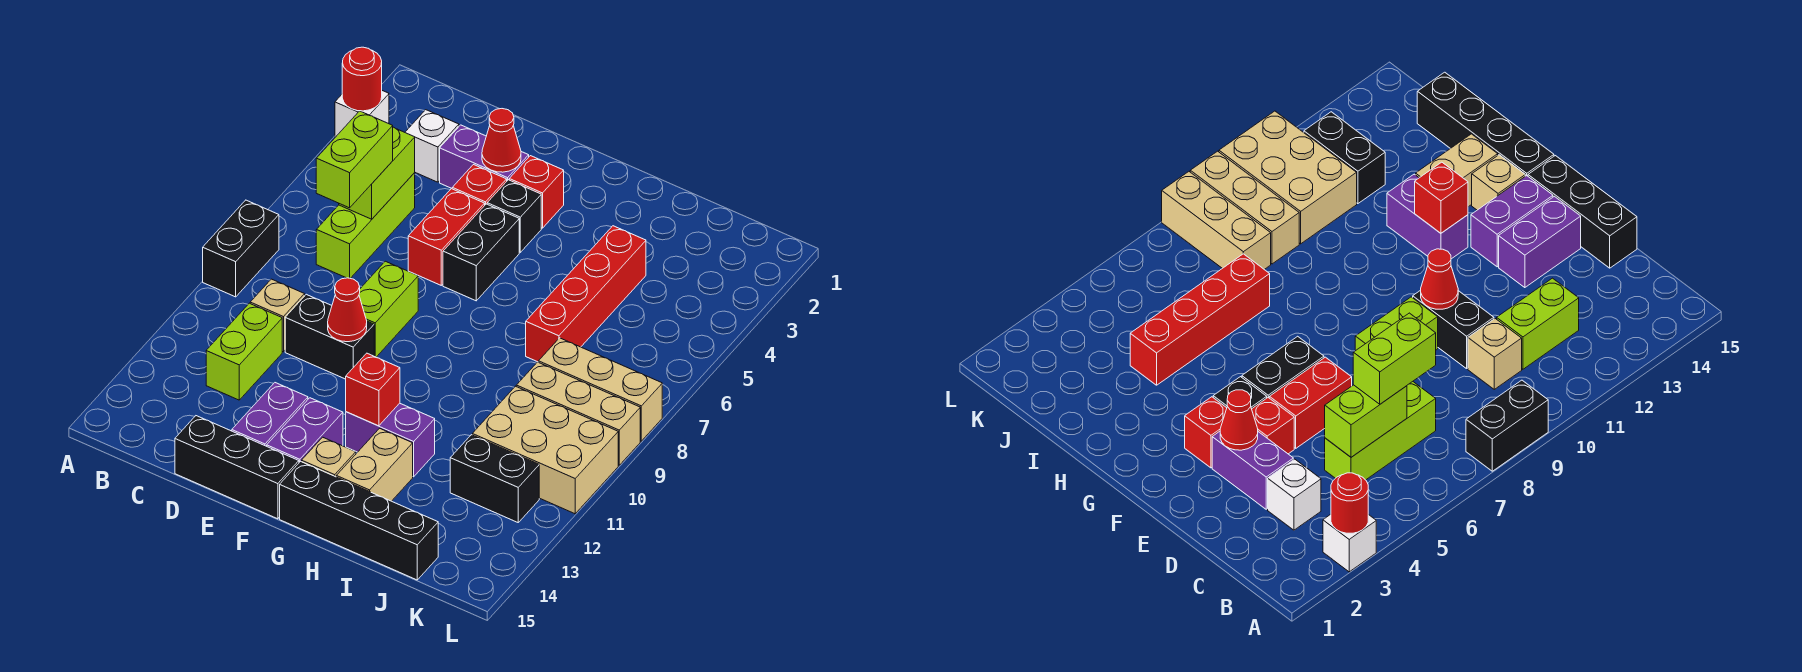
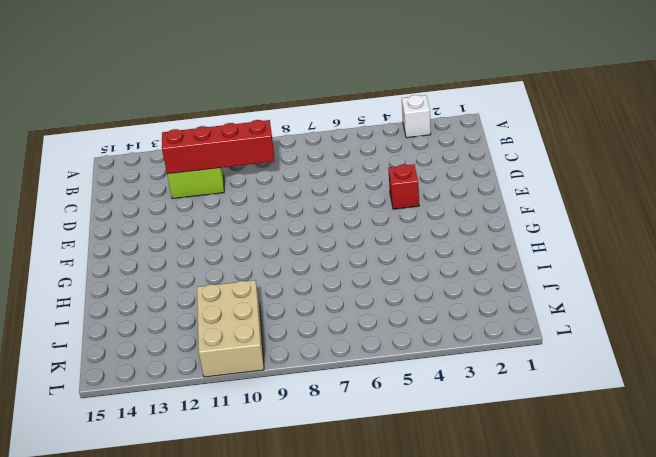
red 1x4 brick [162,120,275,174] -> red 1x4 brick moved to [526,226,646,362]
none -> black 1x2 brick [203,200,279,297]
none -> white 1x1 brick [405,110,459,182]
none -> lime 1x3 brick [316,173,415,278]
none -> tan 1x1 brick [250,279,305,352]

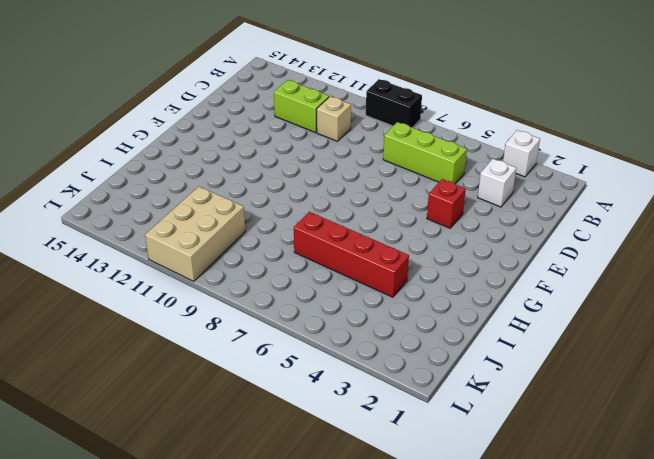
none -> purple 1x2 brick [440,125,529,189]
none -> black 1x2 brick [285,294,374,379]
none -> black 1x3 brick [175,416,299,519]
none -> red 1x2 brick [408,189,485,285]

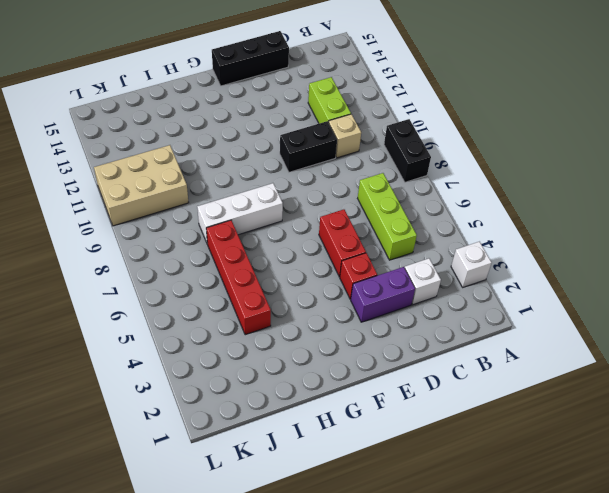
white 1x3 brick [197,183,283,244] -> none
none -> lime 1x2 brick [359,261,418,357]
none -> purple 1x2 brick [232,383,308,446]
none -> red 1x1 brick [509,156,564,228]
none -> black 1x1 brick [487,180,541,252]

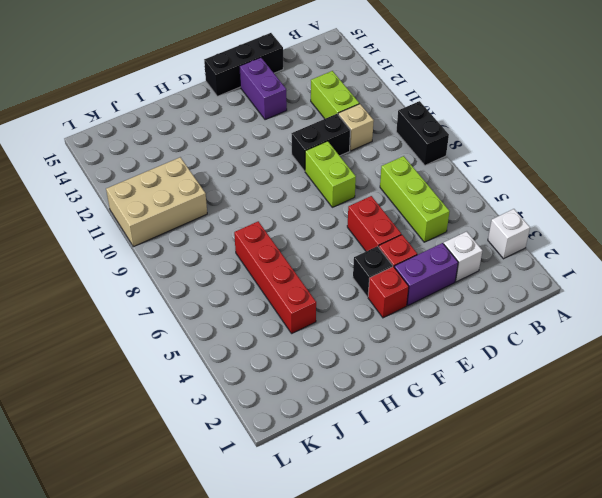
none -> black 1x2 brick [443,204,519,301]
none -> purple 1x2 brick [267,398,343,462]
none -> purple 1x2 brick [346,403,435,477]
none -> tan 1x1 brick [302,437,356,477]

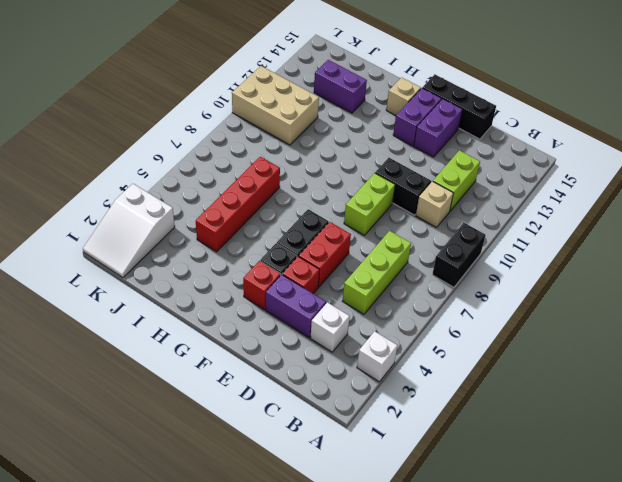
purple 1x2 brick [314,60,367,113] -> purple 1x2 brick moved to [346,403,435,477]
white 2x3 slope [83,184,175,278] -> none
none -> black 1x4 brick [280,461,438,580]
none -> tan 1x2 brick [336,428,413,501]
none -> tan 1x3 brick [539,338,662,441]
none -> tan 1x3 brick [516,362,640,465]

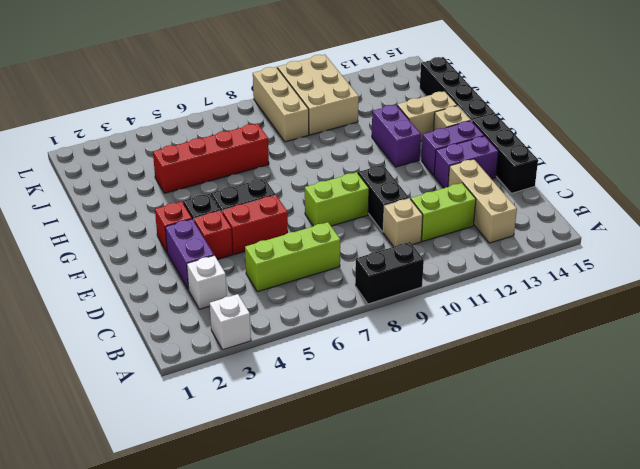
tan 1x3 brick [448,159,517,243] -> tan 1x3 brick moved to [539,338,662,441]
none -> black 1x2 brick [450,435,539,522]
none -> red 1x1 round brick [342,47,382,111]
none -> lime 1x2 brick [339,127,415,219]
none -> red 1x1 cone [482,109,521,172]

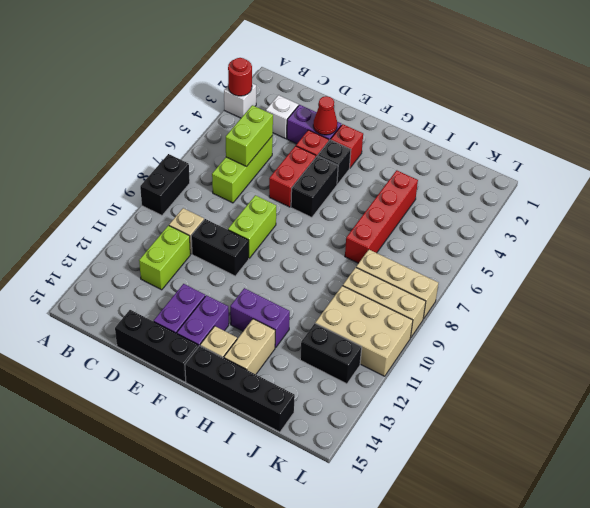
none -> red 1x1 cone [328,278,367,342]
none -> red 1x1 brick [346,353,400,426]
none -> lime 1x2 brick [316,111,393,208]

